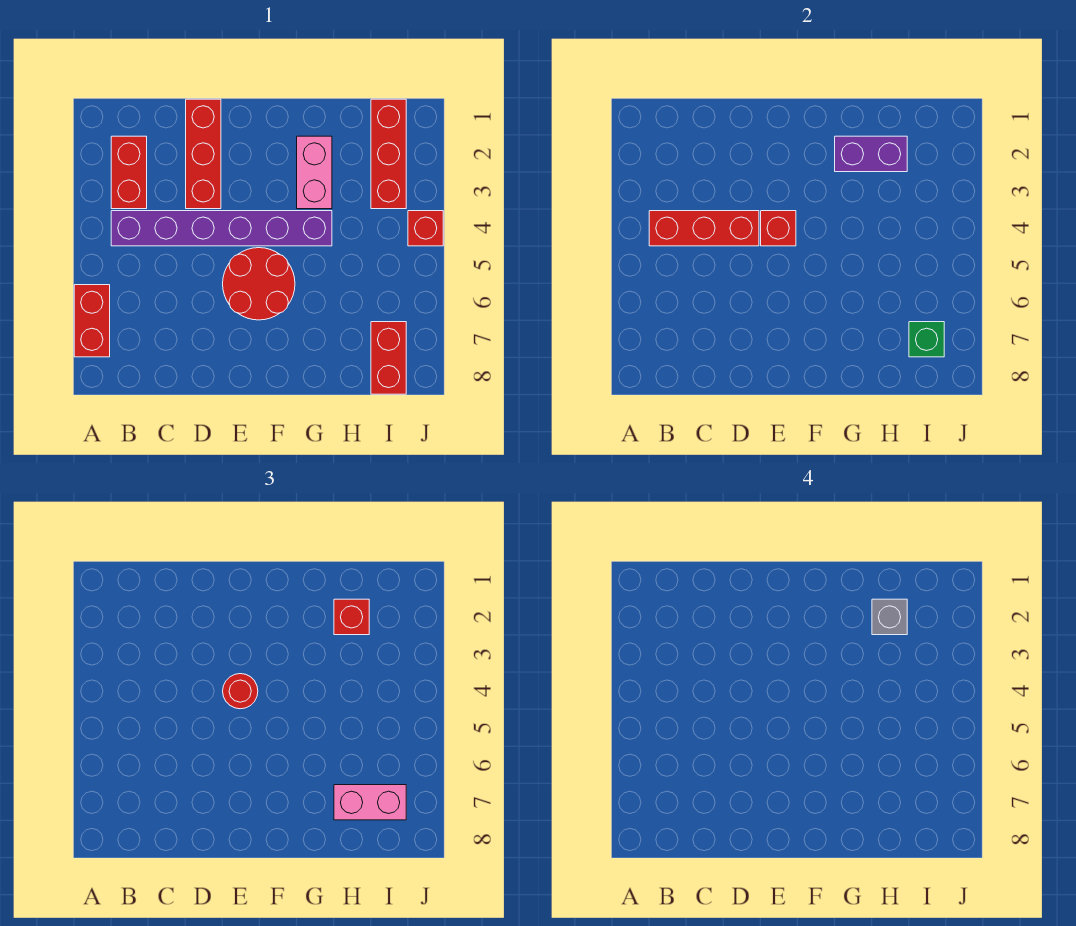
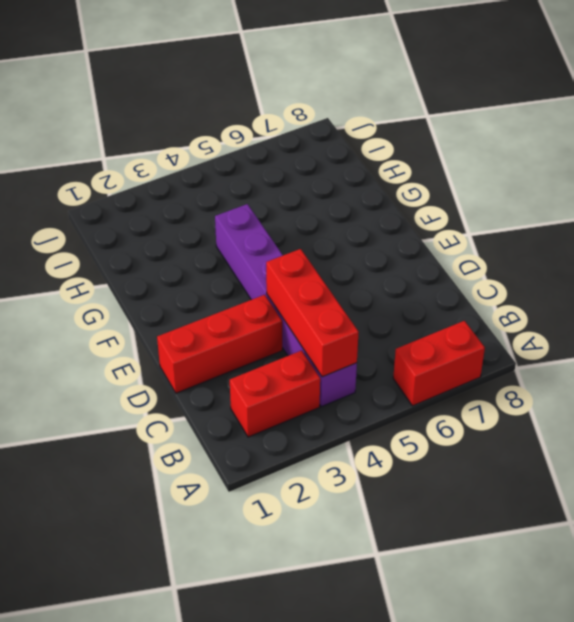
none -> red 2x2 round brick [223,248,295,320]
none -> pink 1x2 brick [297,136,332,209]
none -> red 1x3 brick [371,99,406,209]

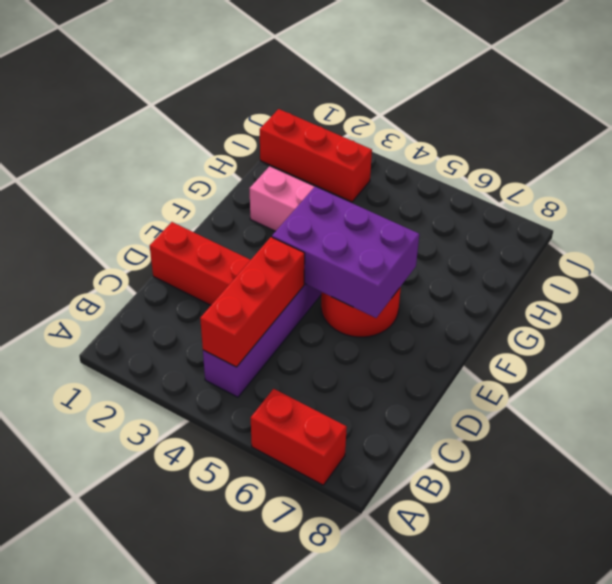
purple 2x3 brick [272,187,419,318] -> red 1x1 brick [761,211,796,246]
none -> red 1x2 brick [111,136,147,209]
none -> red 1x2 brick [371,322,406,394]
none -> red 1x1 brick [408,211,443,246]

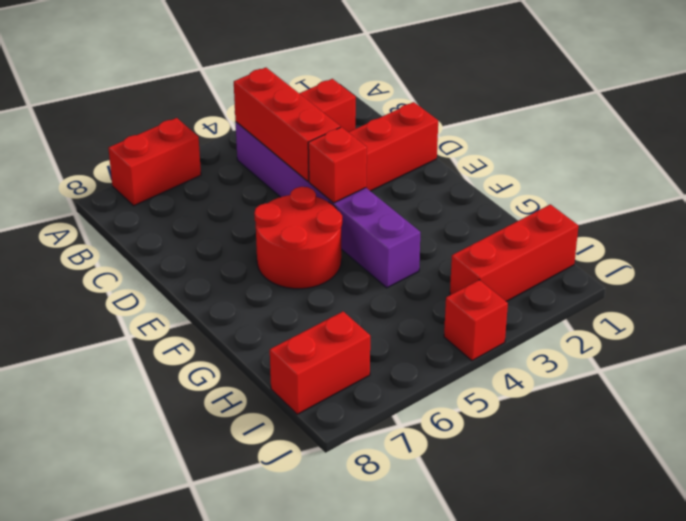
none -> pink 1x2 brick [297,136,332,209]
none -> purple 1x2 brick [835,136,907,172]
none -> green 1x1 brick [909,322,944,357]

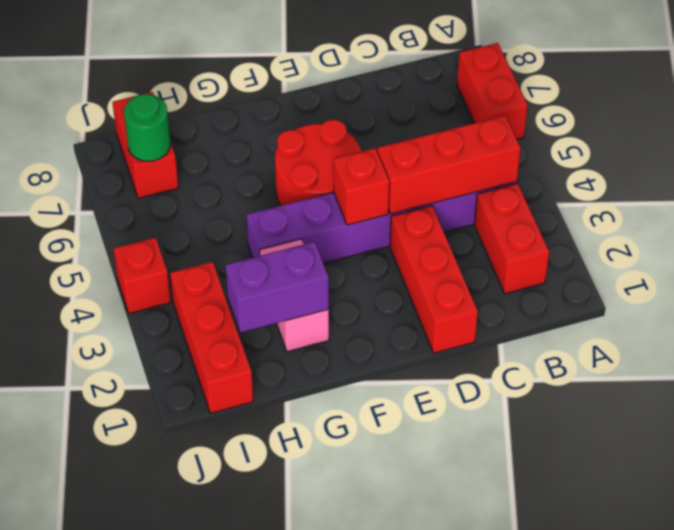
green 1x1 round brick [124,94,171,161] -> green 1x1 brick [909,322,944,357]
none -> red 1x1 round brick [223,674,258,709]
none -> red 1x1 brick [334,599,369,635]
none -> pink 1x2 brick [334,785,406,820]

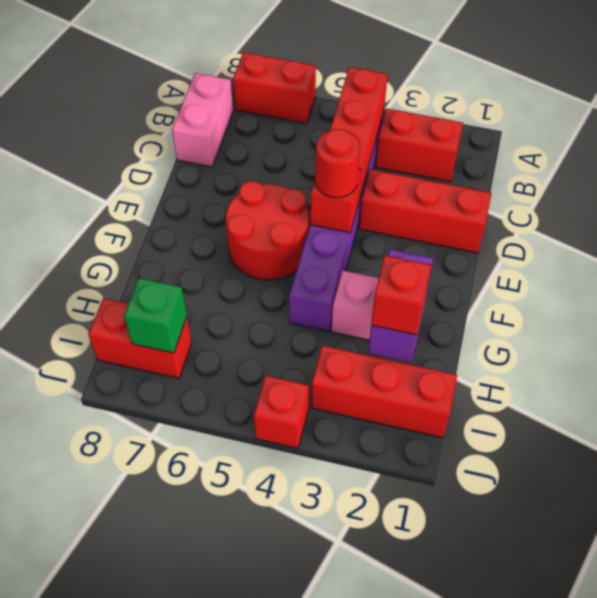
pink 1x2 brick [172,73,233,167] -> pink 1x2 brick moved to [334,785,406,820]
none -> grey 1x1 brick [872,599,907,635]

